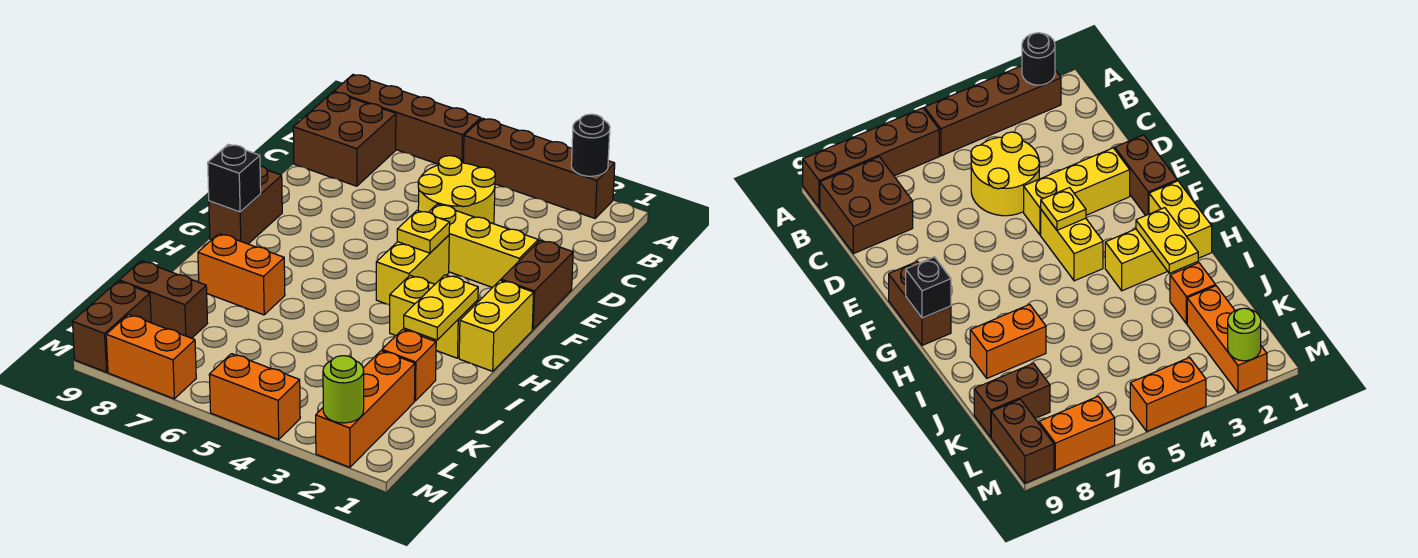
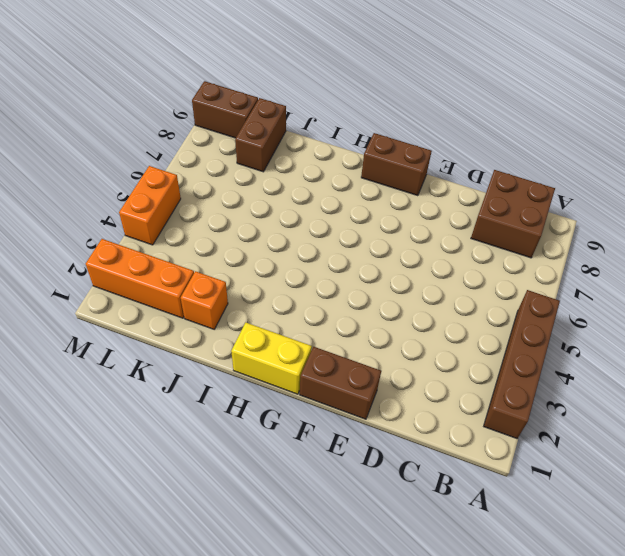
none -> brown 1x4 brick [334,75,481,164]
none -> yellow 2x2 round brick [418,156,495,224]
none -> yellow 1x3 brick [429,204,538,288]

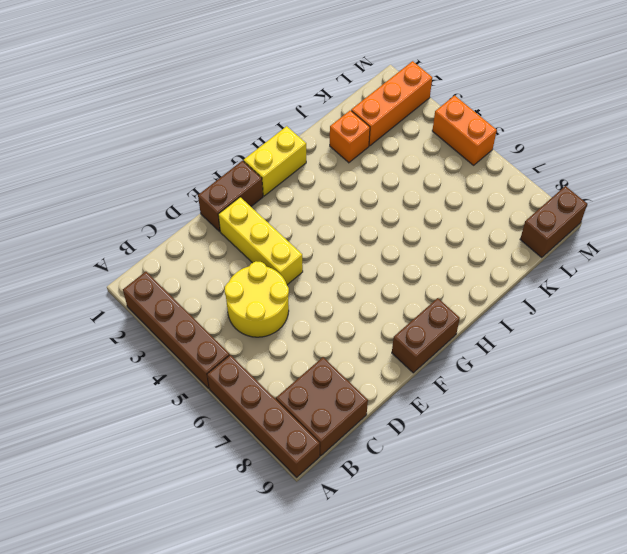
none -> yellow 1x2 brick [376,235,449,305]
none -> yellow 1x2 brick [390,275,478,358]
none -> orange 1x2 brick [198,234,285,315]

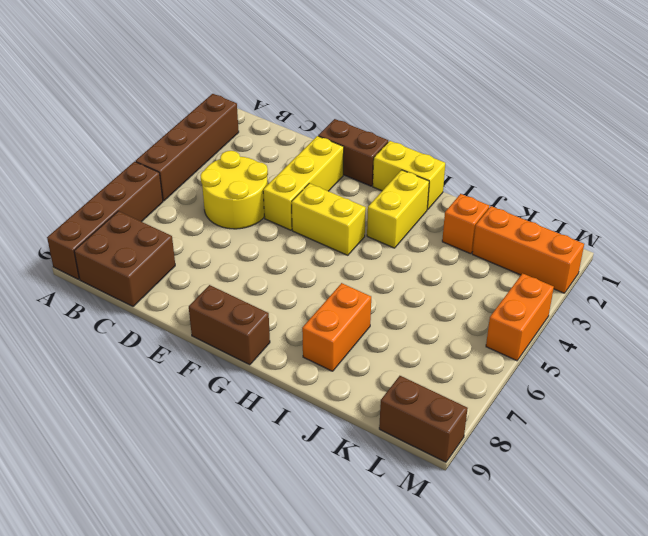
none -> brown 1x2 brick [119,261,208,338]
none -> orange 1x2 brick [106,314,196,399]
none -> black 1x1 round brick [571,114,610,176]

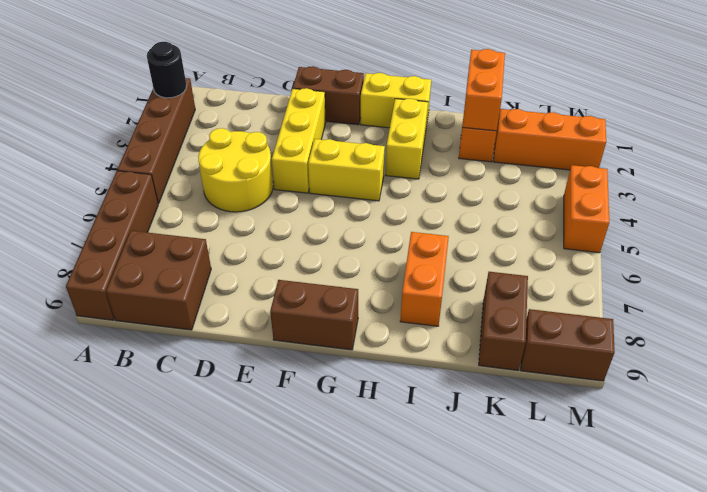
orange 1x2 brick [462,49,505,131] -> orange 1x2 brick moved to [106,314,196,399]
none -> yellow 1x1 plate [397,210,450,253]
none -> black 1x1 brick [208,144,261,212]
none -> yellow 1x2 plate [404,275,478,340]

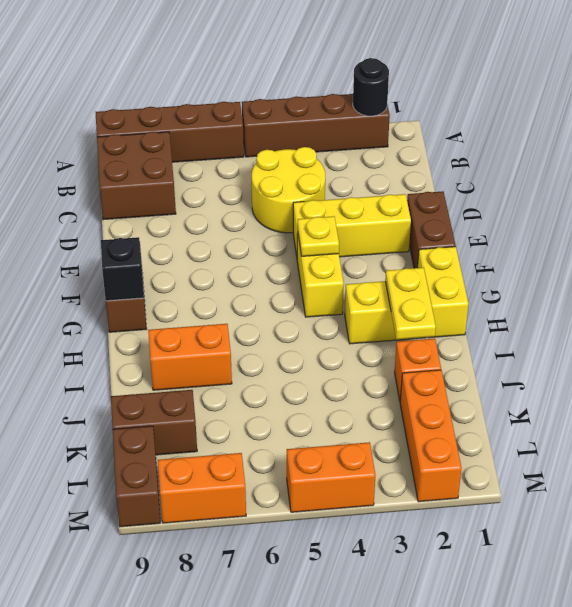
none -> lime 1x1 round brick [323,356,364,423]

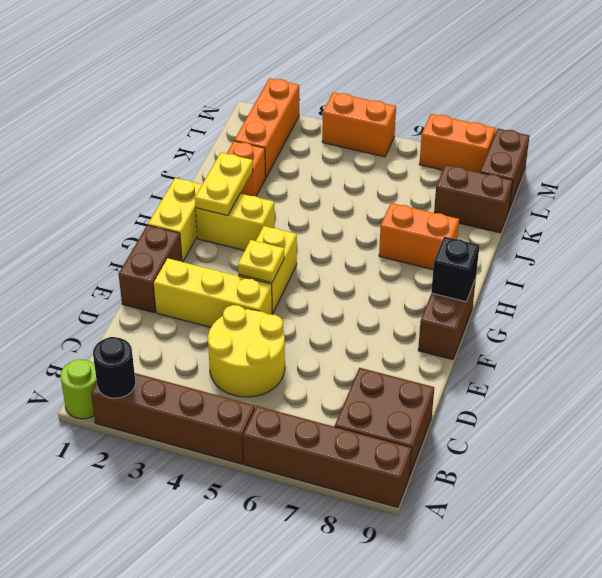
lime 1x1 round brick [61,359,97,419] -> lime 1x1 round brick moved to [323,356,364,423]

